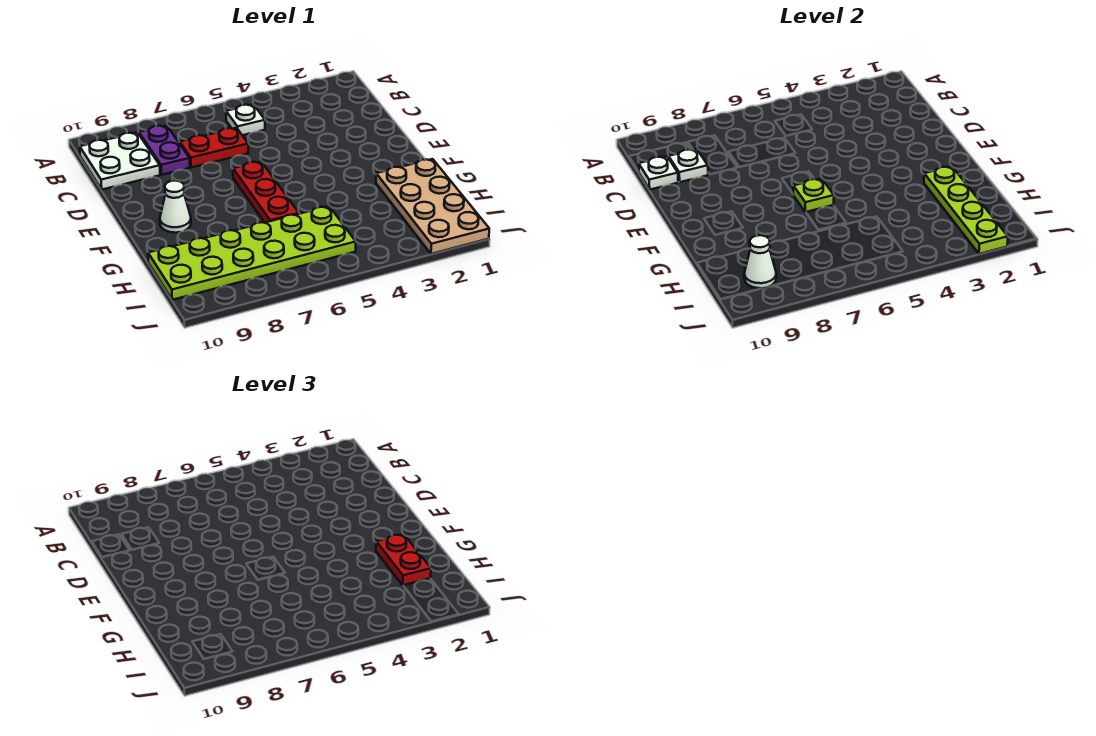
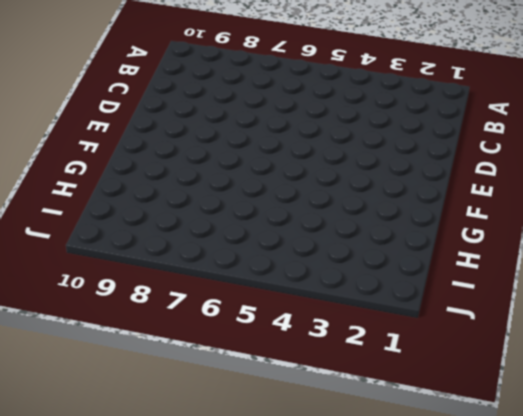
none -> white 1x1 plate [226,104,265,135]
none -> purple 1x2 plate [139,125,190,175]
none -> white 2x2 plate [80,133,160,190]

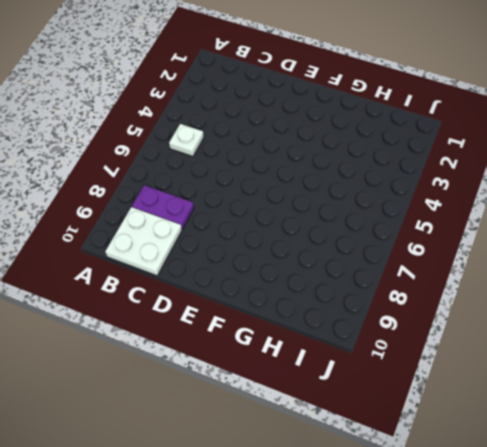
none -> red 1x2 plate [180,128,248,168]
none -> red 1x3 plate [233,161,299,222]
none -> white 1x1 cone [160,181,191,233]

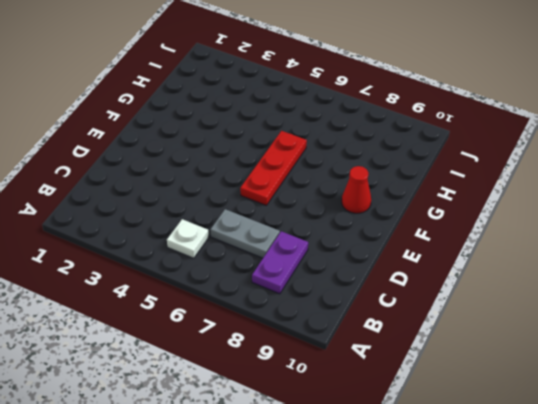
grey 1x2 plate [210,209,280,258] -> red 1x2 plate [180,128,248,168]
red 1x1 cone [342,166,371,213] -> white 1x1 cone [160,181,191,233]
none -> white 2x2 plate [80,133,160,190]
none -> tan 2x4 plate [376,159,489,254]
none -> lime 2x6 plate [148,206,356,300]

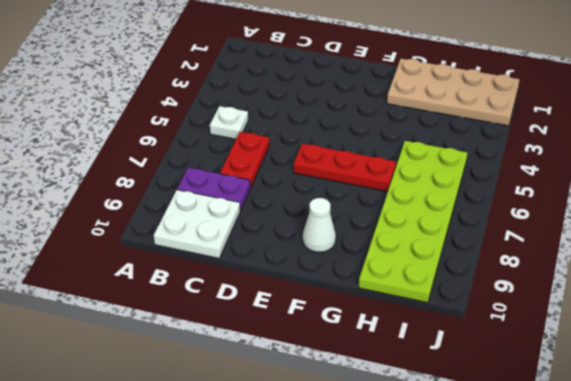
none -> white 1x1 plate [669,149,708,182]
none -> white 1x1 plate [639,156,678,190]
none -> lime 1x1 plate [793,179,834,212]

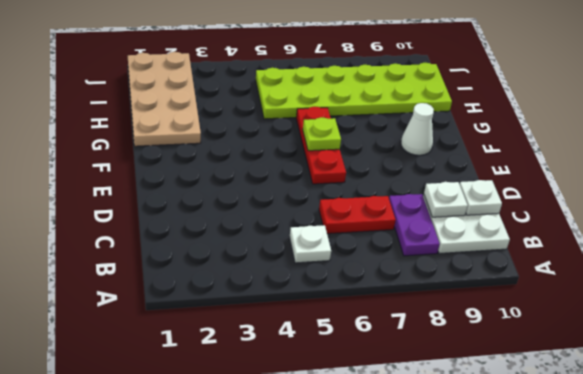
none -> lime 1x4 plate [924,166,1008,254]
none -> white 1x1 cone [744,235,776,288]
none -> red 1x2 plate [376,534,431,585]

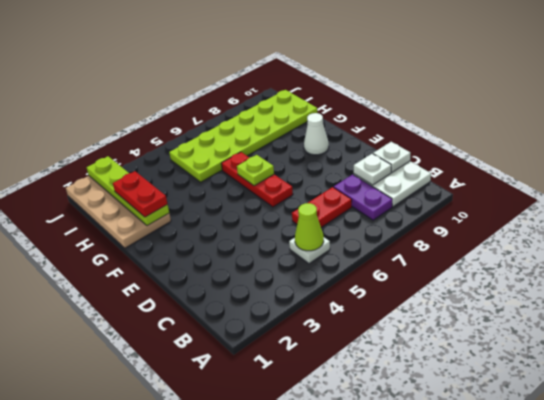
lime 1x1 cone [295,203,324,251] -> none
none -> white 1x1 cone [744,235,776,288]

